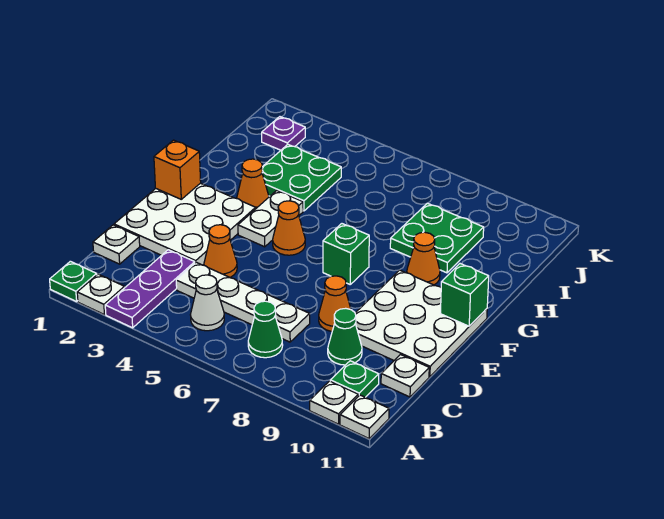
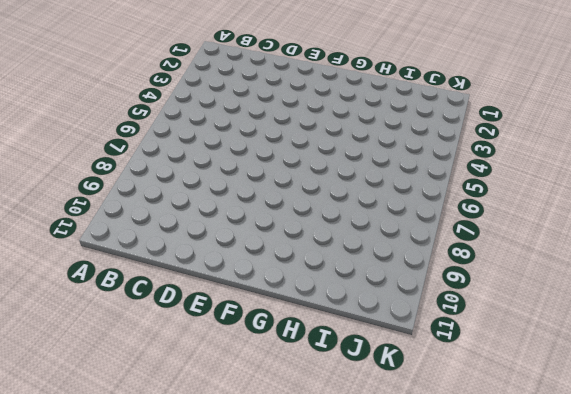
none -> green 1x1 plate [50,261,97,302]
none -> white 1x1 plate [77,274,125,315]
none -> purple 1x3 plate [105,250,195,328]

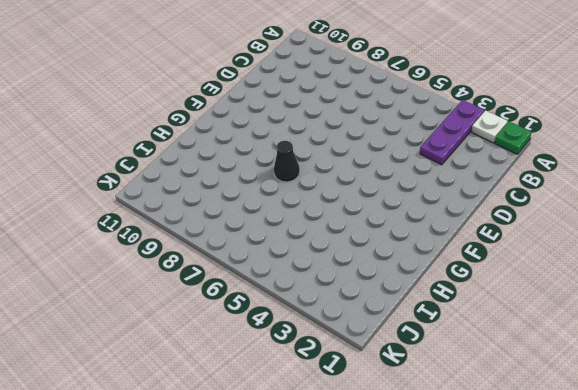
black 1x1 cone [274,141,300,182] -> none
none -> white 1x1 plate [310,381,358,424]
none -> white 1x1 plate [340,395,389,438]
none -> white 1x1 cone [190,275,224,331]

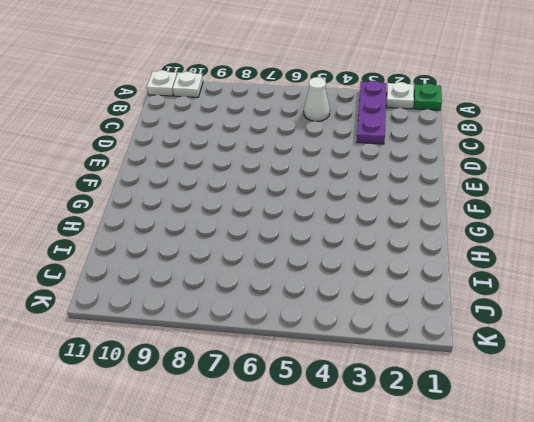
none -> green 1x1 cone [248,301,283,358]
none -> green 1x1 plate [330,361,379,397]
none -> white 1x1 plate [93,225,140,264]

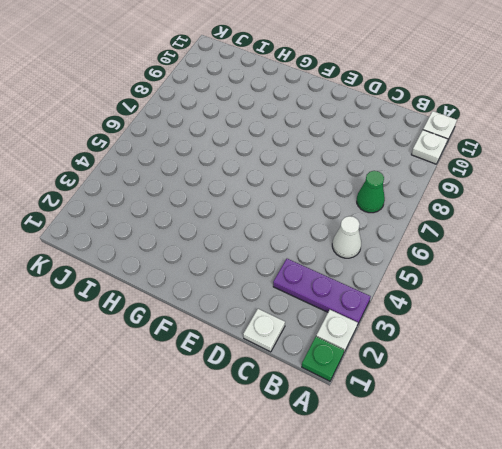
none -> green 1x1 plate [330,361,379,397]
none -> white 1x4 plate [176,262,310,342]
none -> green 1x1 cone [328,308,362,365]

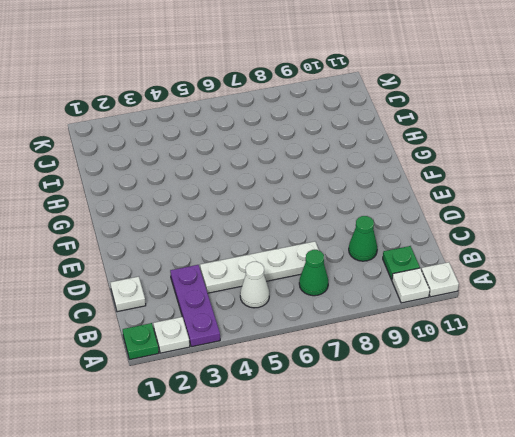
none -> white 1x1 plate [381,355,429,397]
none -> white 3x3 plate [114,183,256,265]
none -> orange 1x1 cone [204,225,237,277]

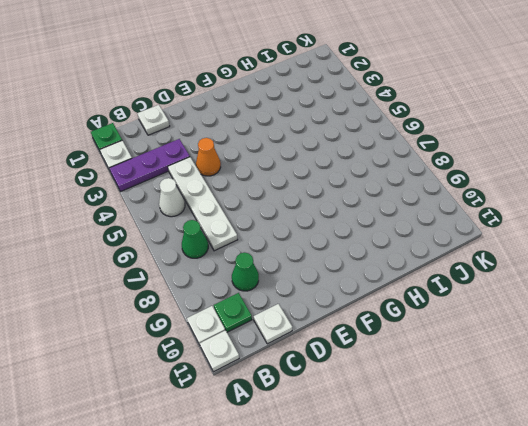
none -> white 3x3 plate [114,183,256,265]
none -> orange 1x1 cone [319,276,351,331]
none -> white 3x3 plate [355,270,487,377]

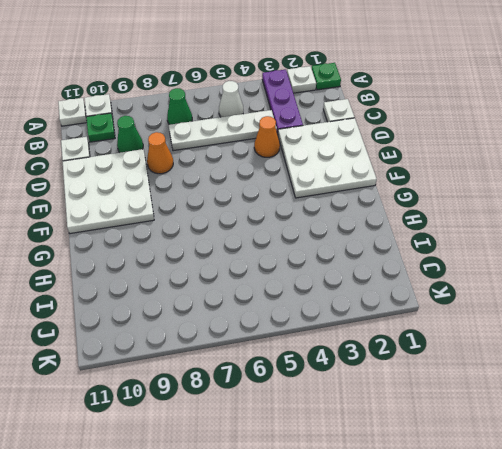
none -> white 1x2 plate [238,190,303,247]
none -> orange 1x1 cone [273,201,305,255]
none -> green 1x1 brick [323,224,369,284]

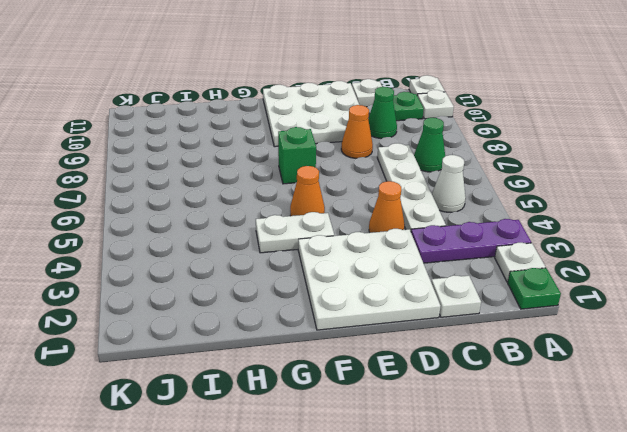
none -> orange 1x1 cone [237,159,269,208]
none -> orange 1x1 cone [407,232,440,285]
none -> green 2x2 plate [262,145,341,211]

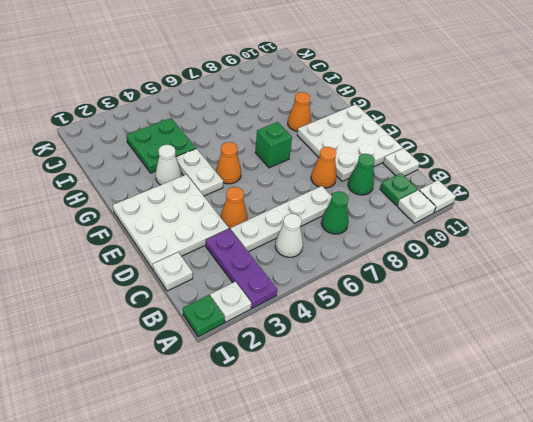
white 1x1 cone [156,145,181,185] -> orange 1x1 cone [237,159,269,208]
none -> green 2x2 plate [390,203,484,273]
none -> purple 1x1 plate [262,117,305,150]
none -> orange 1x1 brick [154,140,201,199]

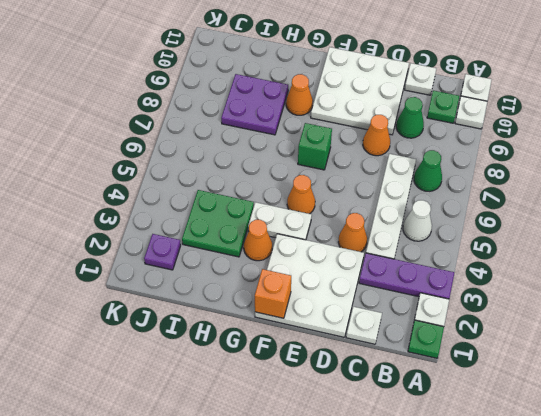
purple 2x2 plate [221,74,288,135] -> green 2x2 plate [390,203,484,273]
none -> green 1x1 brick [440,264,489,326]

